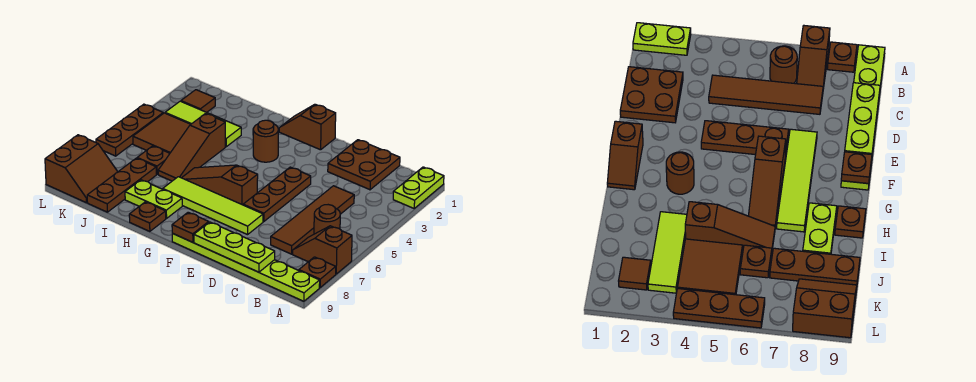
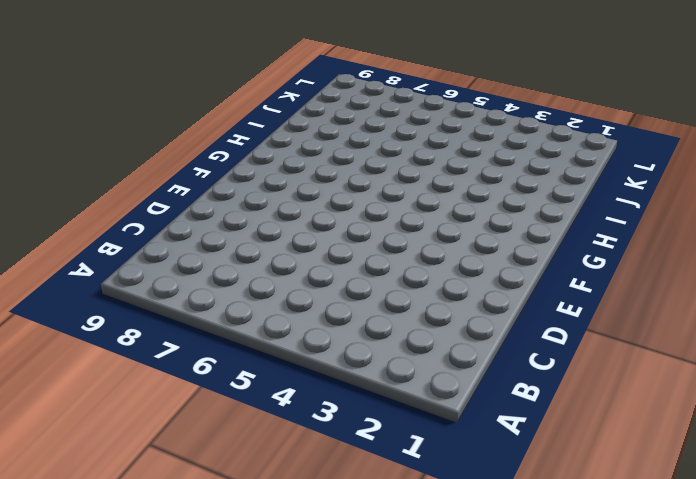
none -> lime 1x2 plate [393,167,444,208]
none -> brown 1x2 slope [293,226,352,274]
none -> brown 1x1 plate [299,257,336,288]

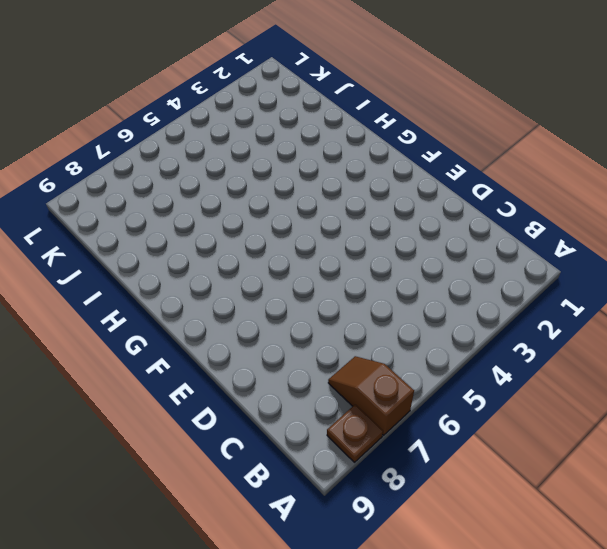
none -> lime 1x2 plate [393,167,444,208]
none -> lime 1x6 plate [172,233,320,301]
none -> brown 1x1 round brick [314,205,340,234]

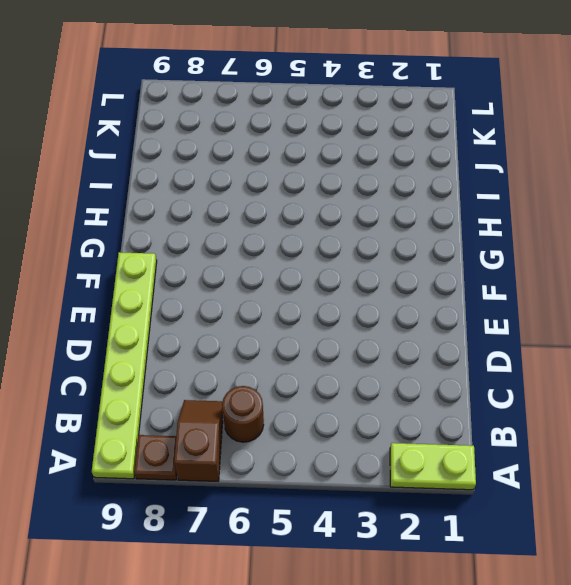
none -> brown 2x2 plate [328,140,400,190]
none -> brown 1x4 tile [271,186,354,254]
none -> brown 1x3 plate [243,167,311,221]

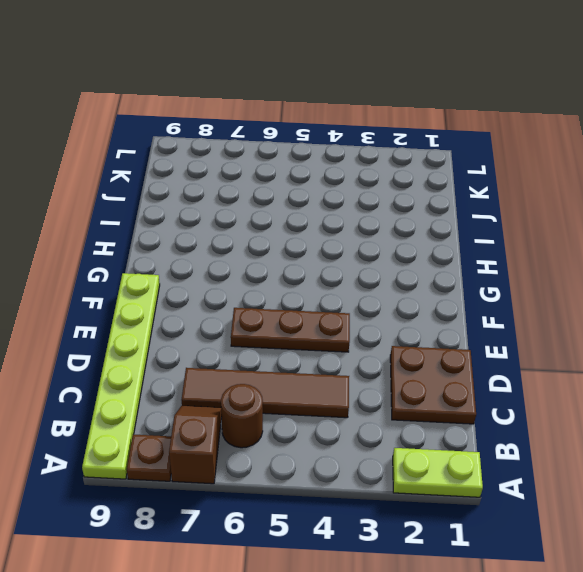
none -> lime 1x4 tile [163,177,263,235]
none -> brown 1x2 slope [279,104,336,150]
none -> brown 1x3 slope [182,165,258,205]

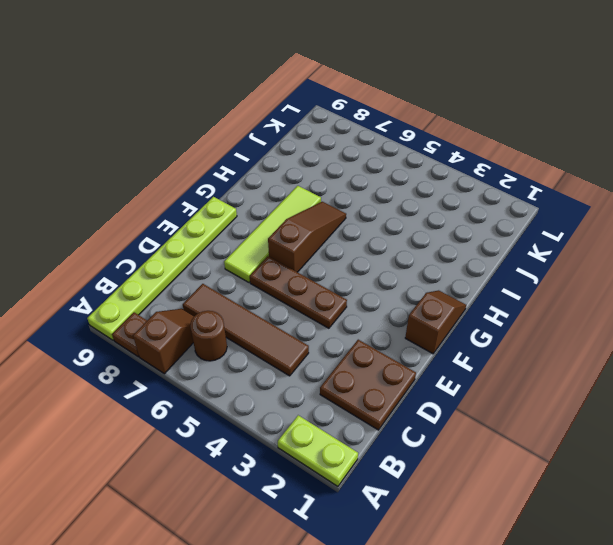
none -> brown 1x1 round brick [253,120,278,162]
none -> lime 1x2 plate [125,180,182,219]
none -> brown 1x1 plate [129,202,166,231]

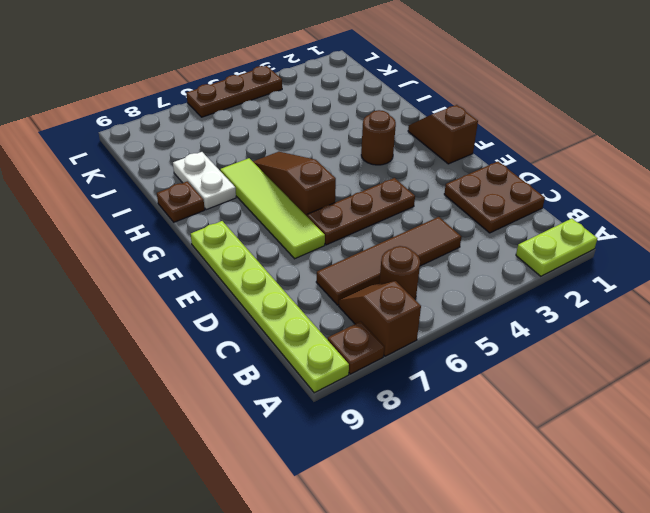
white 1x2 plate [173,152,236,210] -> lime 1x2 plate [125,180,182,219]
none -> lime 1x3 tile [165,101,241,147]
none -> brown 1x3 slope [158,114,225,181]
none -> brown 2x2 tile [133,113,191,153]

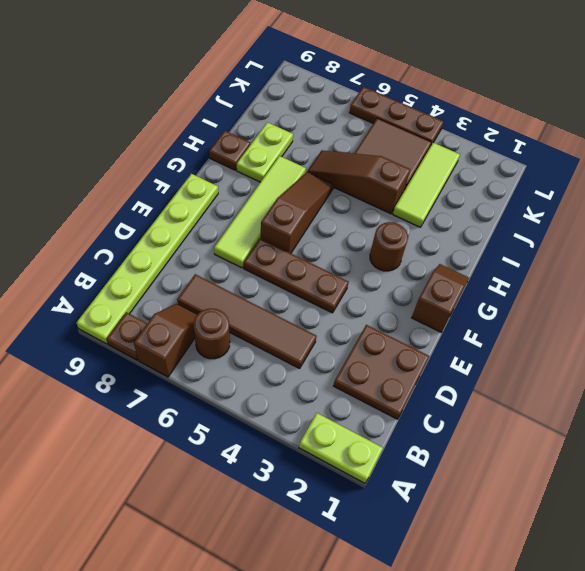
none -> brown 1x1 plate [137,146,170,174]
none -> brown 1x3 plate [87,158,156,212]
none -> brown 1x1 tile [181,90,215,112]

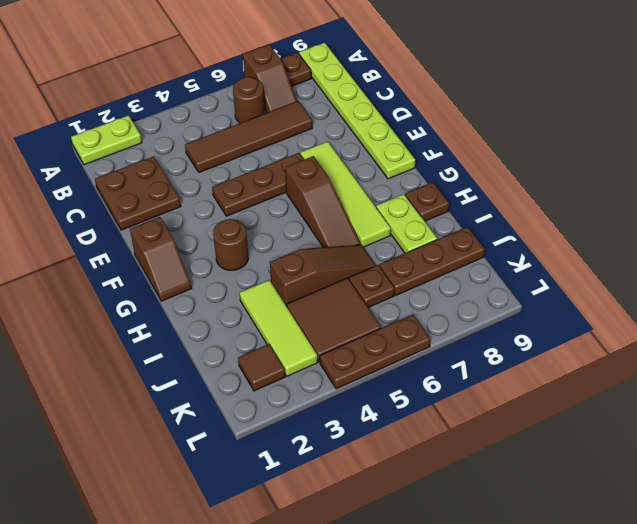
none -> brown 2x2 slope [45,135,118,203]
none -> lime 1x3 plate [194,222,275,272]
none -> brown 1x1 plate [172,212,209,242]

